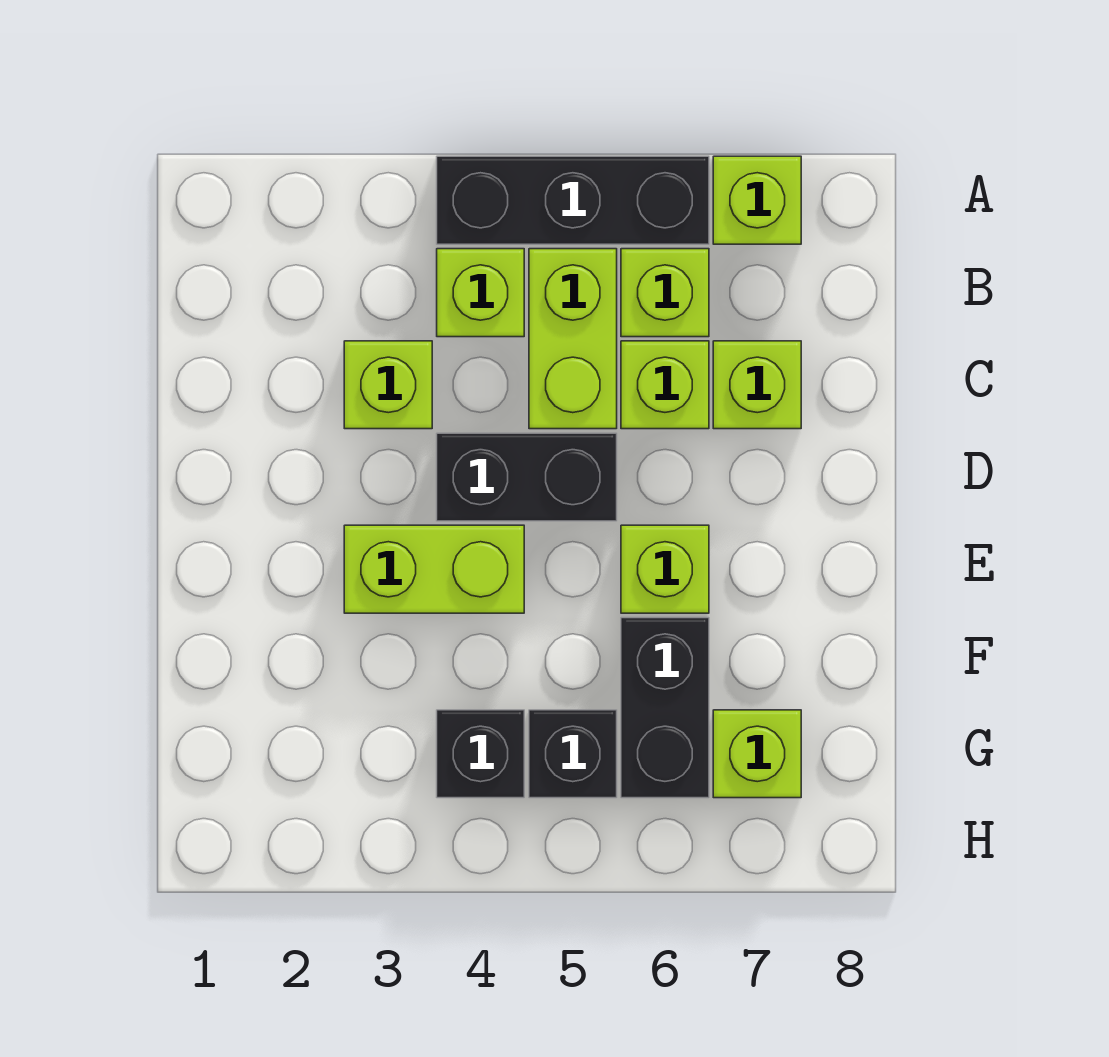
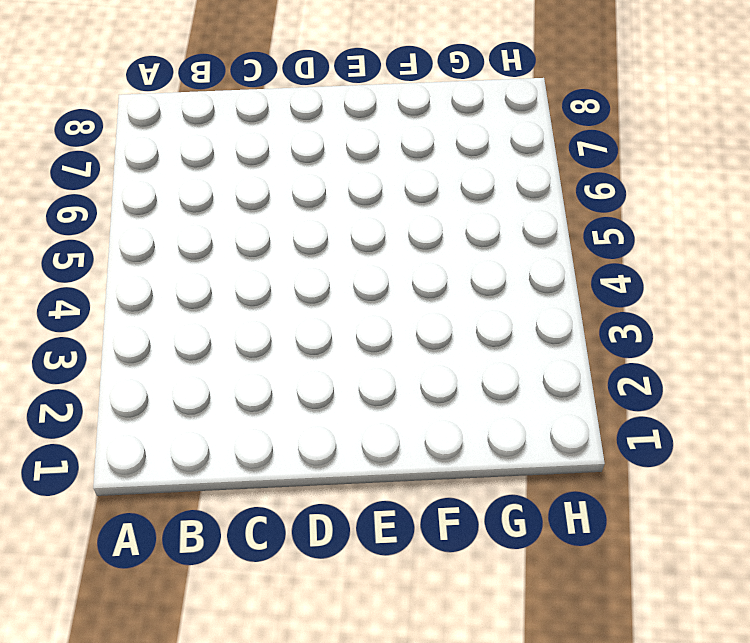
none -> black 1x3 brick [437,156,709,244]
none -> lime 1x1 brick [713,156,801,244]
none -> lime 1x1 brick [437,249,524,337]

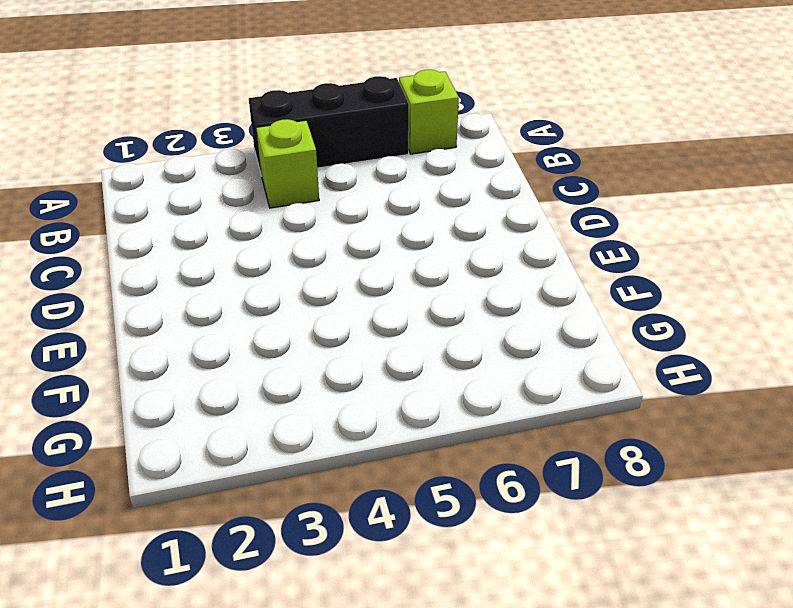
none -> lime 1x2 brick [529,249,617,429]
none -> lime 1x1 brick [621,249,709,337]
none -> lime 1x1 brick [344,341,432,429]

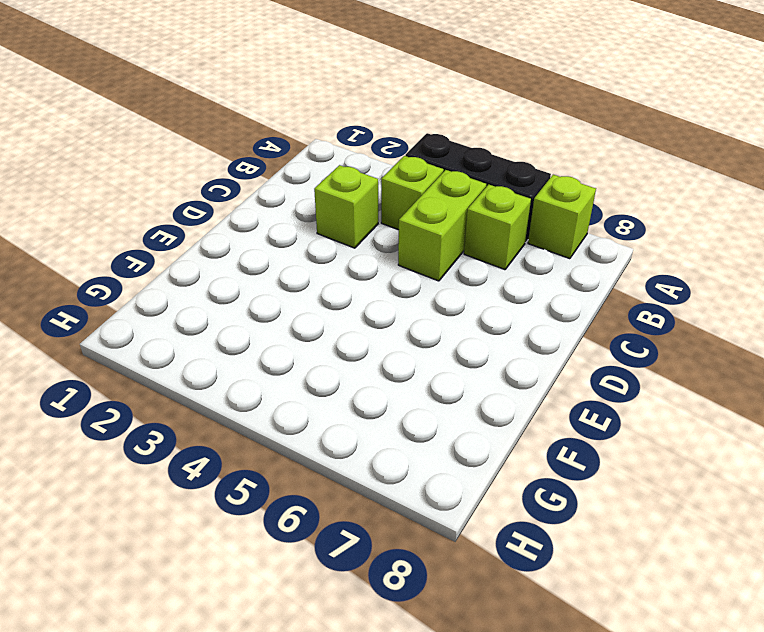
none -> lime 1x1 brick [621,341,709,429]
none -> lime 1x1 brick [713,341,801,429]
none -> black 1x2 brick [437,433,617,521]

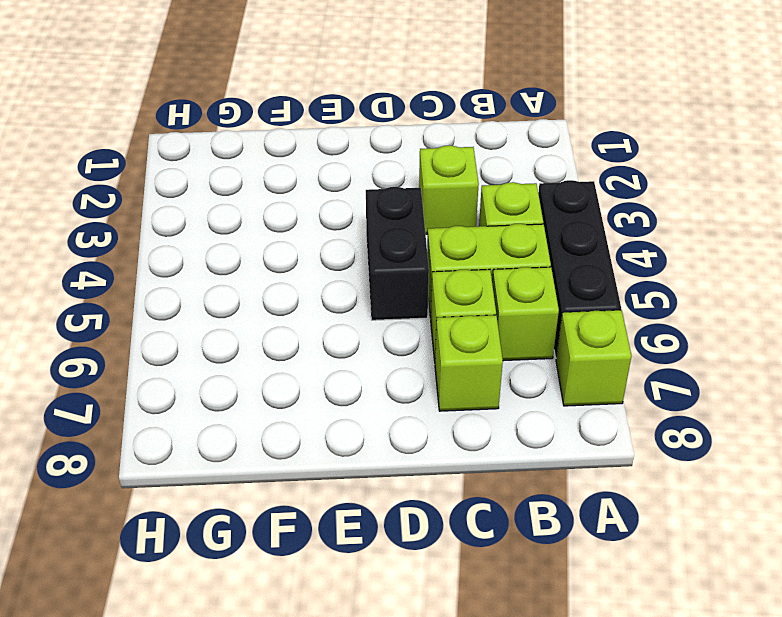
none -> lime 1x2 brick [344,525,524,613]
none -> lime 1x1 brick [621,525,709,613]
none -> black 1x2 brick [621,618,709,798]

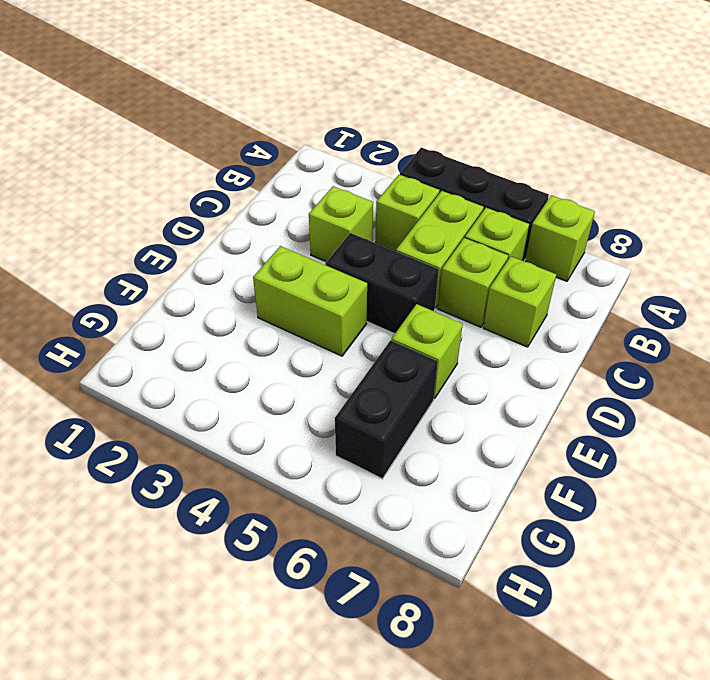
none -> black 1x1 brick [437,710,524,798]
none -> black 1x1 brick [529,710,617,798]
none -> lime 1x1 brick [713,710,801,798]

